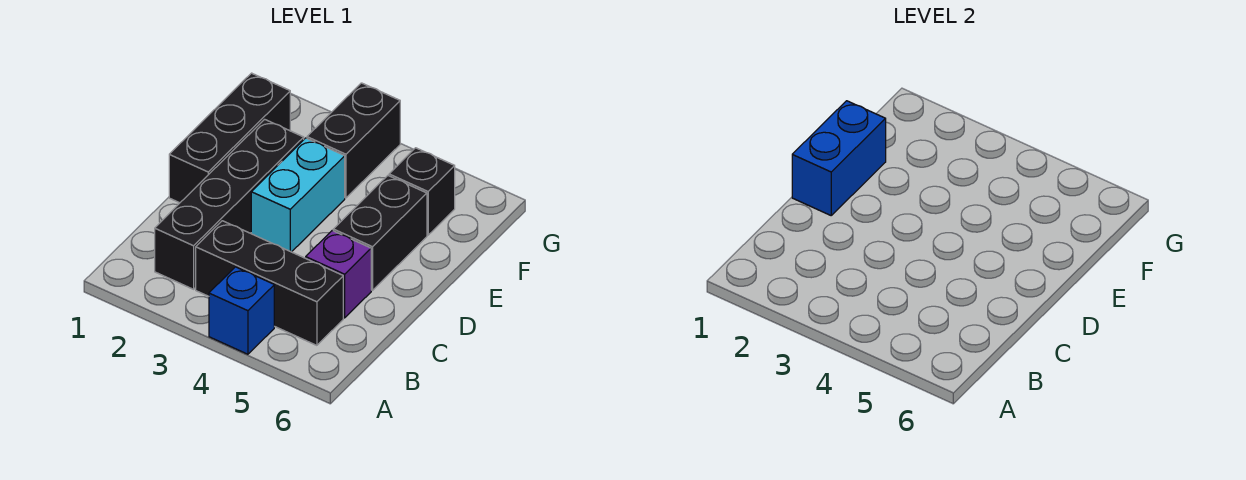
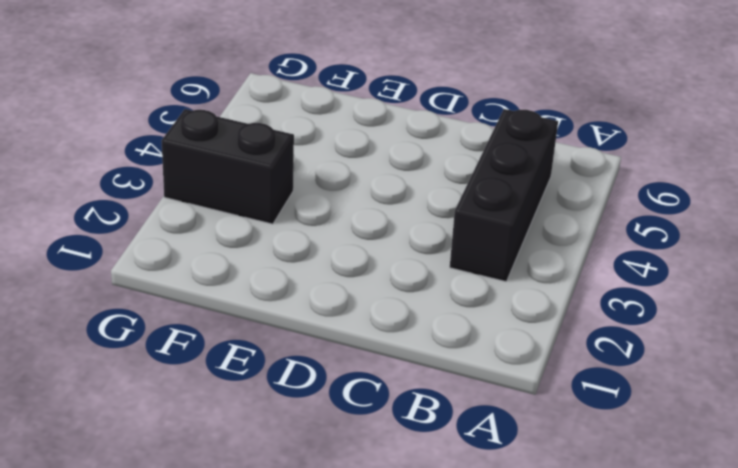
none -> blue 1x1 brick [209,267,274,354]
none -> black 1x4 brick [155,119,304,289]

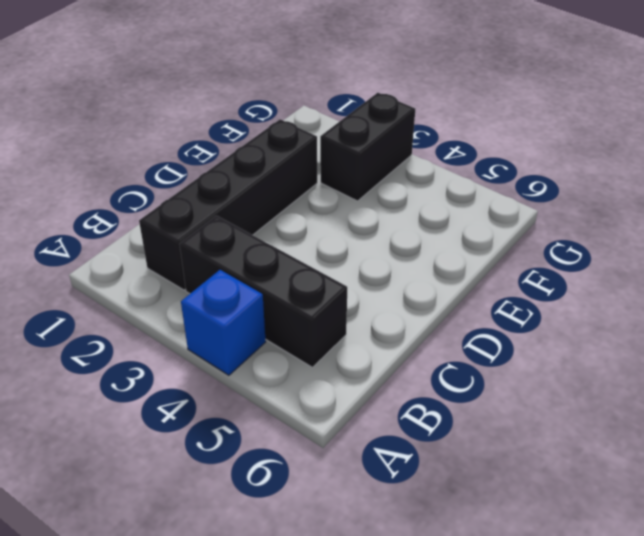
none -> purple 1x1 brick [306,231,371,318]
none -> black 1x3 brick [169,73,290,203]

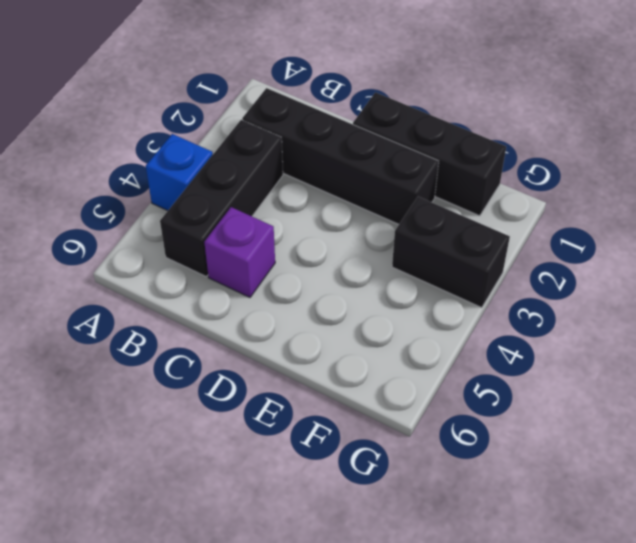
none -> cyan 1x2 brick [251,138,345,252]
none -> black 1x2 brick [333,176,427,290]

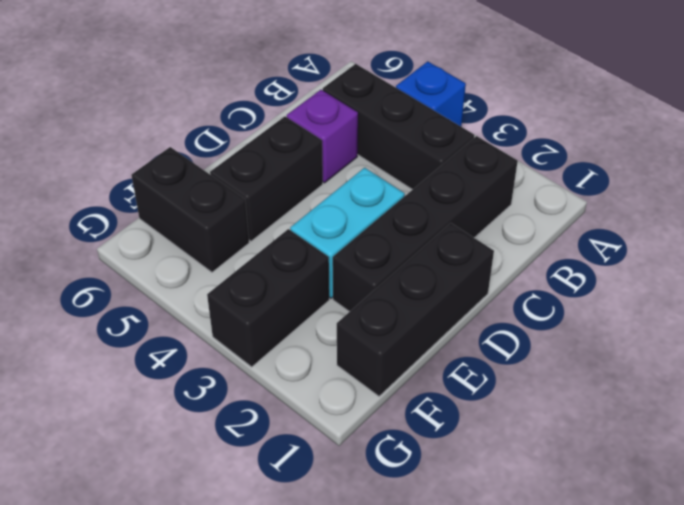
black 1x2 brick [132,147,249,272] -> black 1x1 brick [389,148,455,235]
none -> blue 1x2 brick [792,101,886,215]

